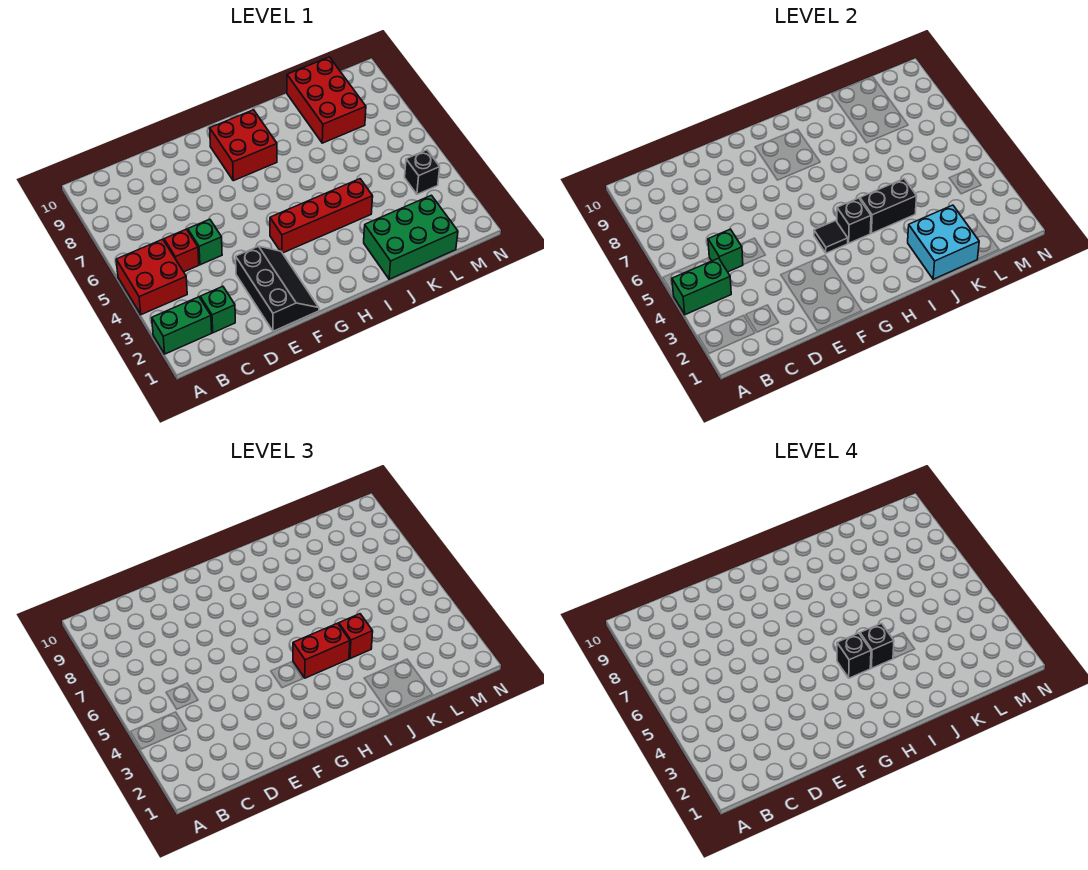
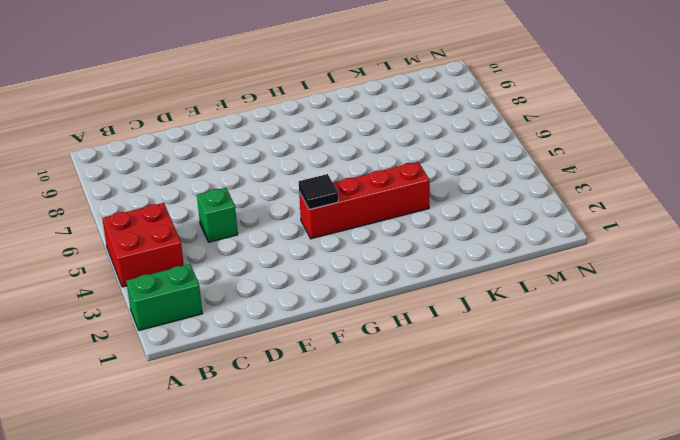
none -> green 1x1 brick [200,286,235,333]
none -> red 1x1 brick [164,229,199,272]
none -> black 2x3 slope [236,246,319,331]

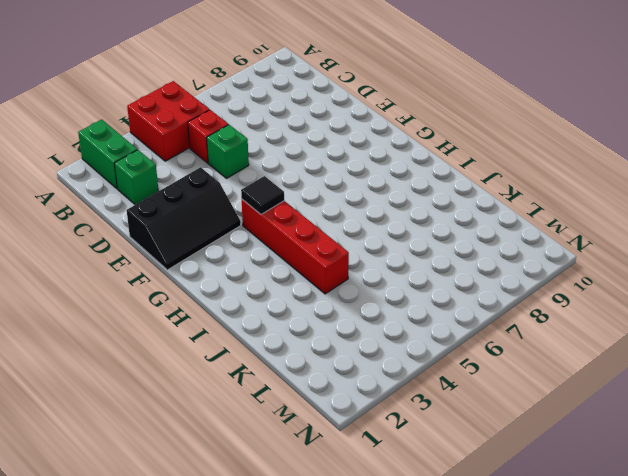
none -> red 2x2 brick [210,110,277,181]
none -> green 2x3 brick [364,195,458,279]
none -> red 2x3 brick [287,57,366,143]

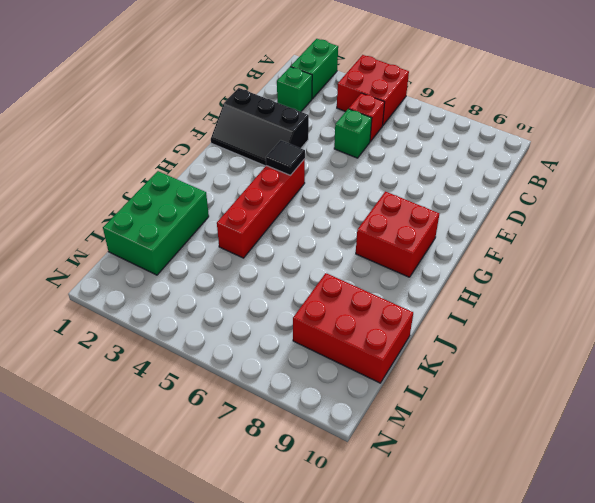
none -> black 1x1 brick [405,150,440,194]
none -> green 1x2 brick [672,258,731,315]
none -> green 1x1 brick [708,229,743,272]

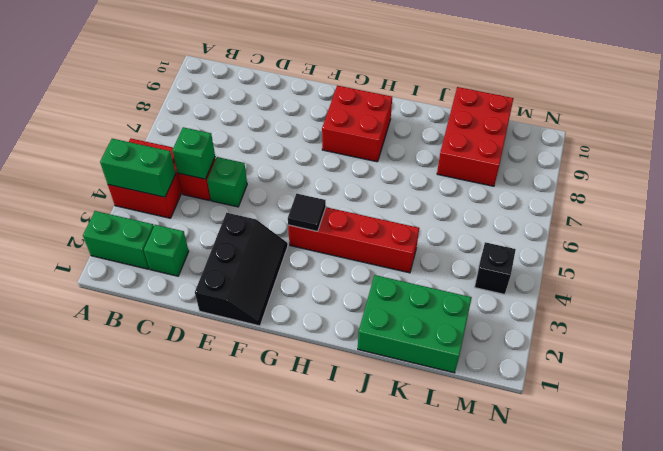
none -> black 1x1 brick [837,198,871,243]
none -> black 1x2 brick [860,179,917,233]
none -> cyan 2x2 brick [908,205,979,279]

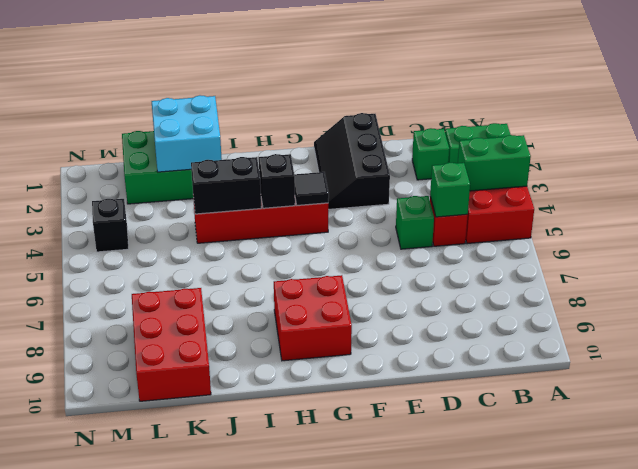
none -> red 1x2 brick [293,623,350,678]
none -> red 1x1 brick [339,614,373,659]
none -> black 1x1 brick [837,633,871,678]

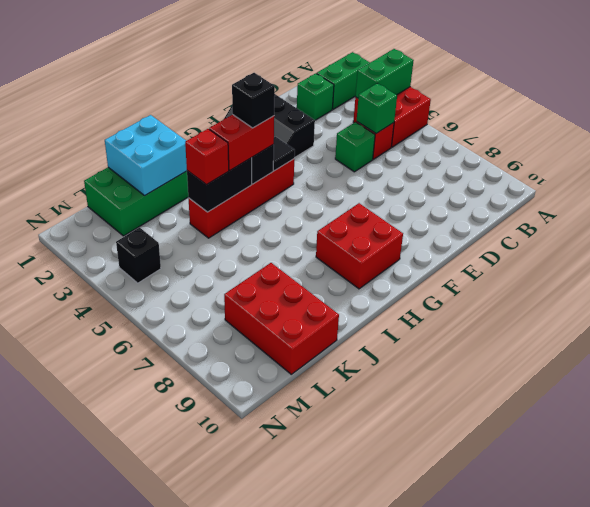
none -> black 1x1 brick [860,623,894,668]

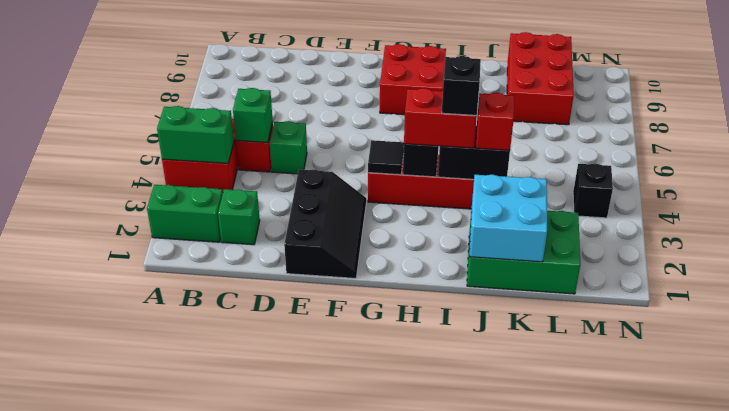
none -> black 1x1 brick [837,633,871,678]

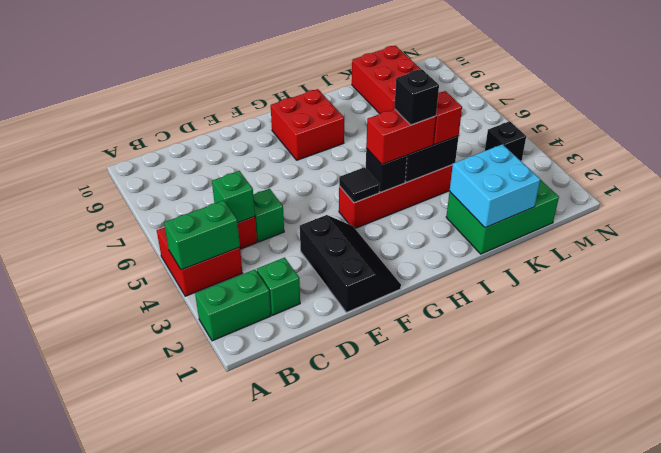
none -> black 1x1 brick [837,633,871,678]

